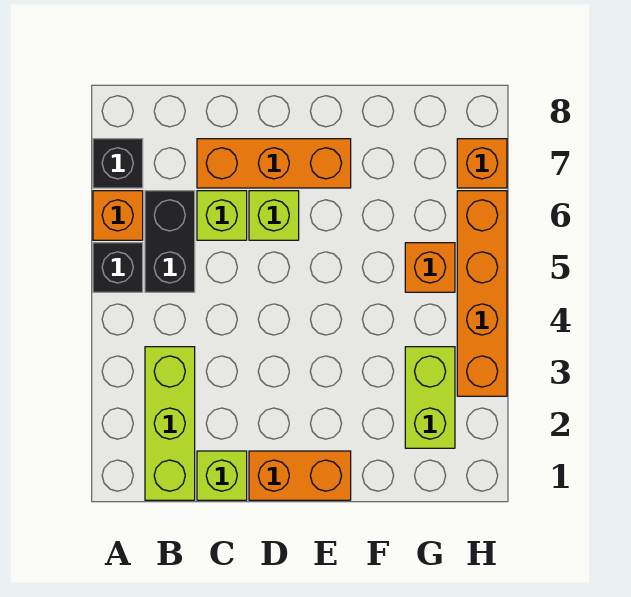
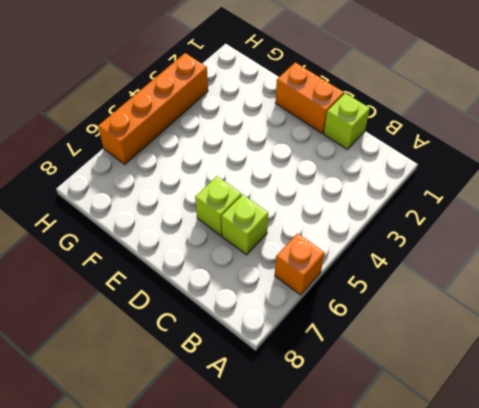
none -> black 1x1 brick [93,243,143,292]
none -> black 1x1 brick [93,139,143,188]
none -> lime 1x3 brick [145,347,195,500]

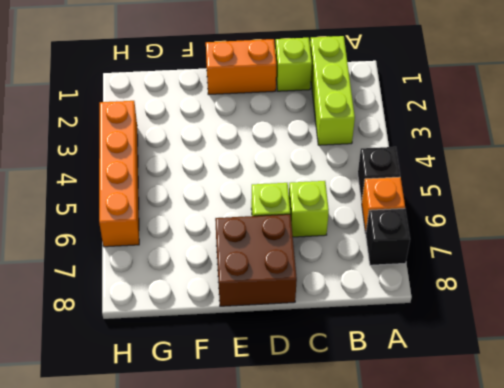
brown 2x2 brick [215,214,297,306] -> orange 1x3 brick [197,139,351,188]
none -> black 1x2 brick [145,191,195,292]
none -> lime 1x2 brick [405,347,455,448]
none -> orange 1x1 brick [405,243,455,292]

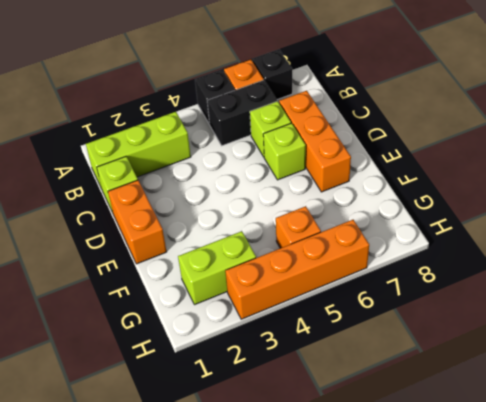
none -> orange 1x1 brick [457,139,507,188]

